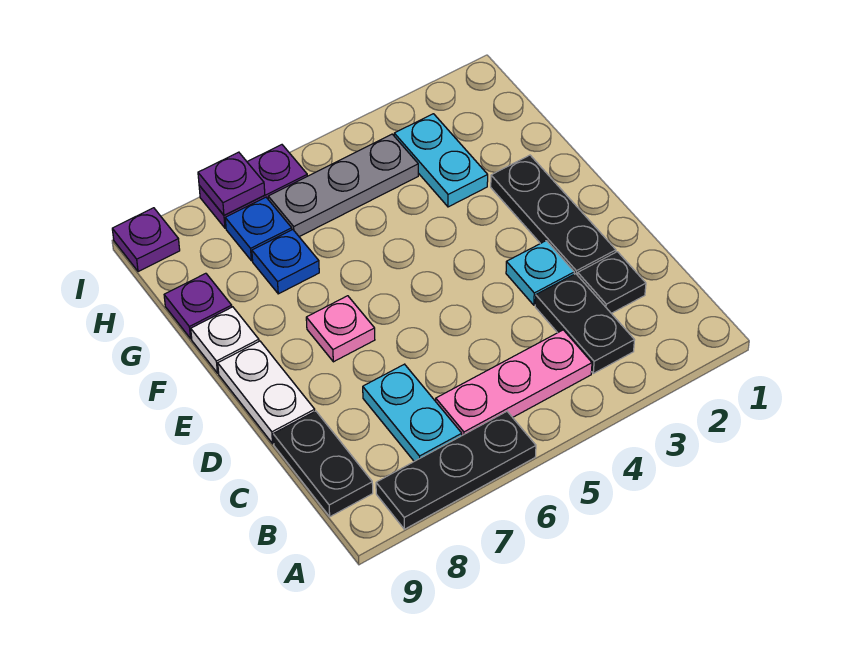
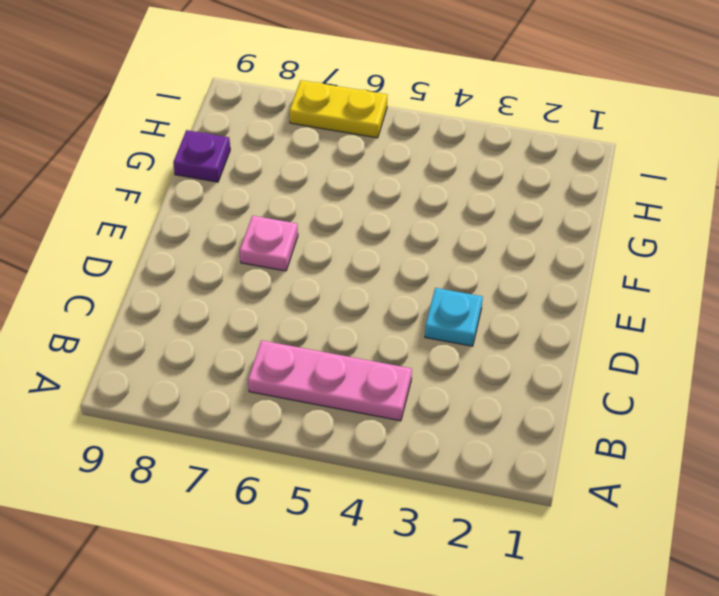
yellow 1x2 plate [290,80,387,138] -> purple 1x2 plate [199,145,307,228]
none -> black 1x3 plate [376,412,536,529]
none -> black 1x2 plate [535,274,634,373]
none -> cyan 1x2 plate [363,364,462,461]

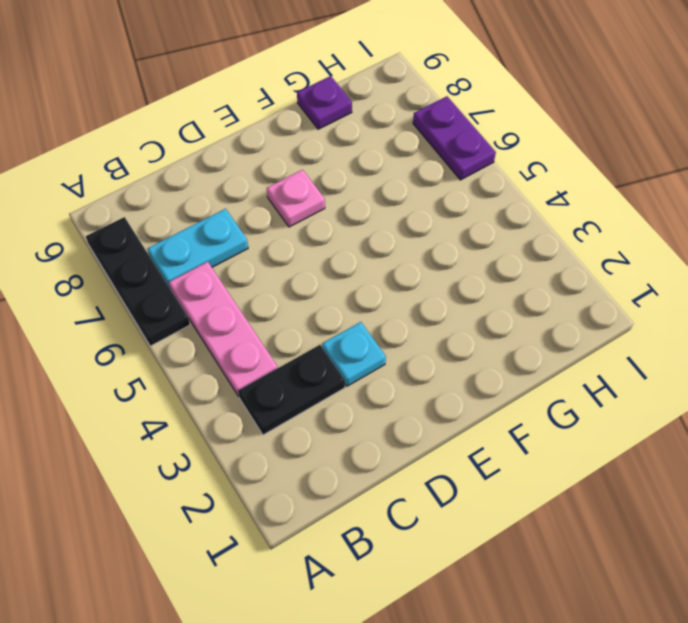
none -> black 1x2 plate [273,411,373,517]
none -> black 1x1 plate [578,252,646,313]
none -> black 1x3 plate [491,155,616,275]

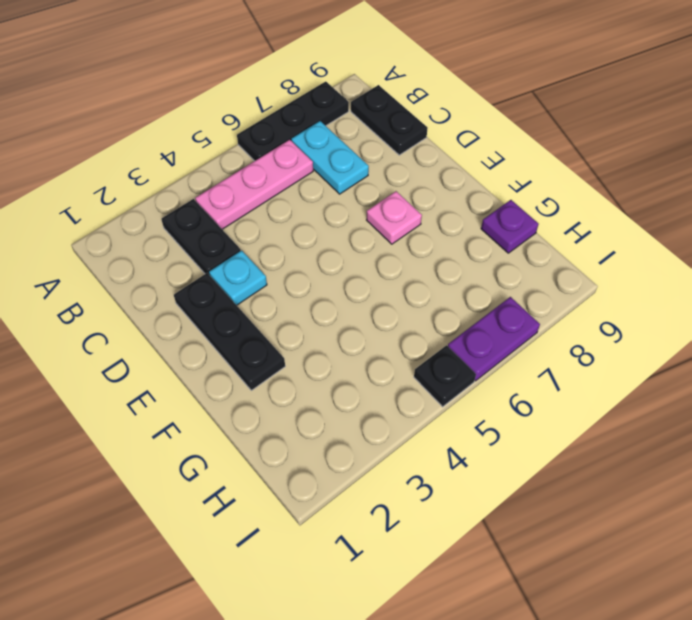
black 1x1 plate [414,345,476,407] -> black 1x1 plate moved to [578,252,646,313]
none -> white 1x2 plate [218,341,315,444]
none -> white 1x1 plate [191,307,259,373]
none -> cyan 1x2 plate [394,114,488,207]

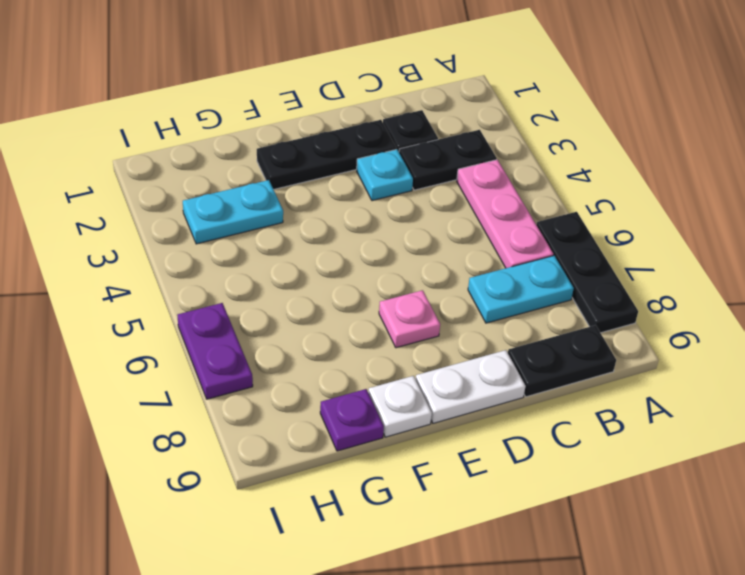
none -> blue 1x1 plate [252,230,319,294]
none -> grey 1x3 plate [268,134,418,237]
none -> blue 1x1 plate [225,197,292,261]

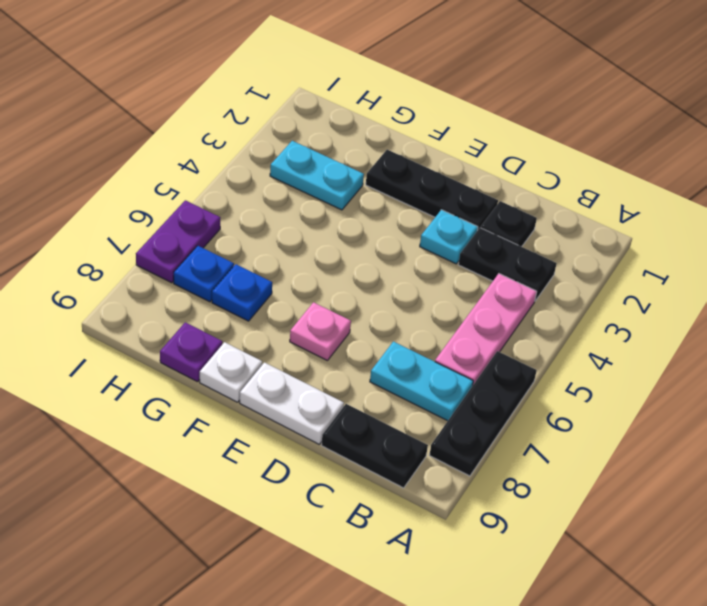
none -> grey 1x3 plate [268,134,418,237]
none -> purple 1x1 plate [112,208,180,272]
none -> purple 1x1 plate [198,152,265,215]

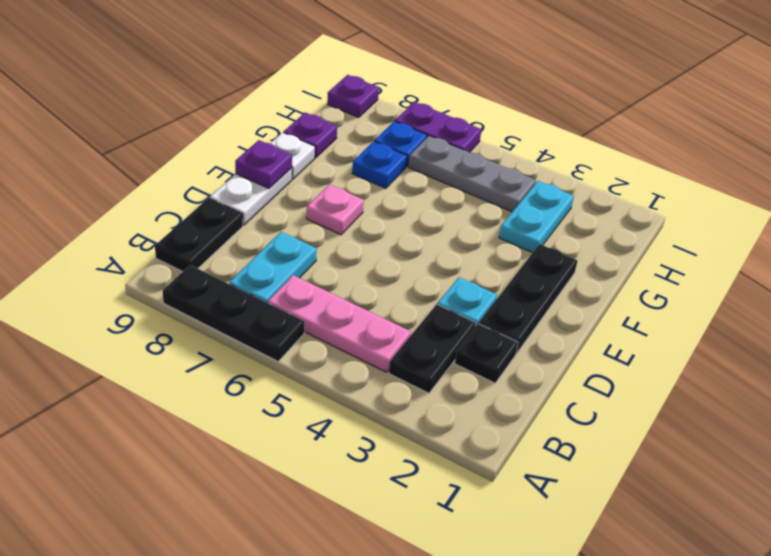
purple 1x1 plate [235,140,292,189] -> purple 1x1 plate moved to [198,152,265,215]

